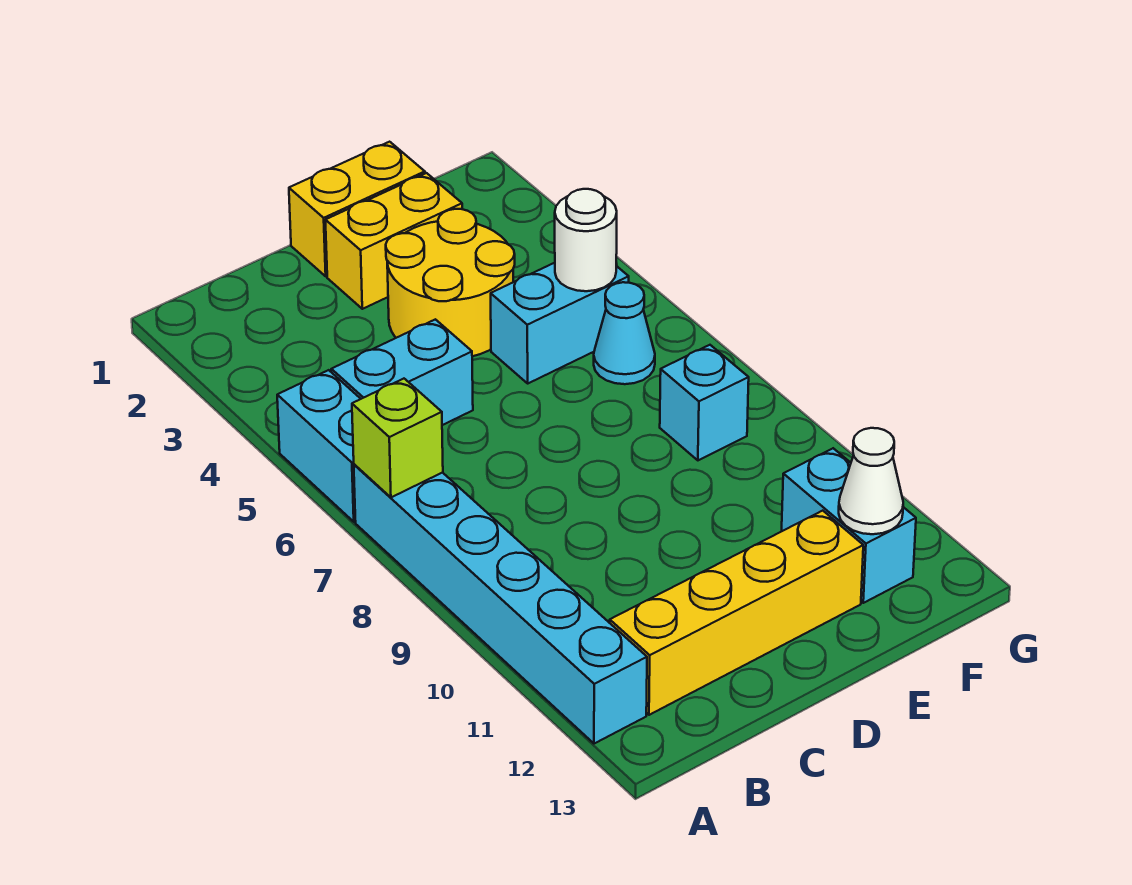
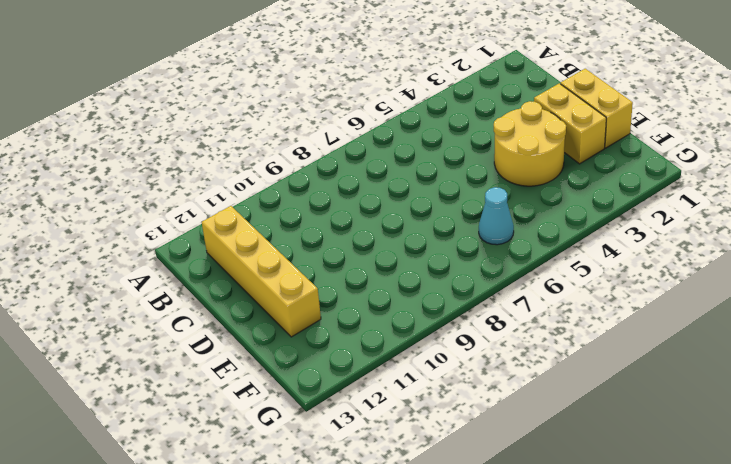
none -> cyan 1x2 brick [277,370,360,522]
none -> cyan 1x6 brick [354,464,647,744]
none -> cyan 1x2 brick [331,319,473,425]

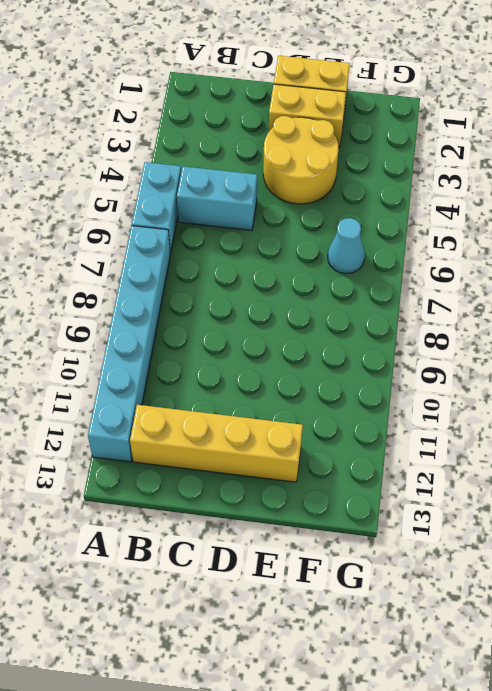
none -> cyan 1x2 brick [491,263,629,383]
none -> cyan 1x1 brick [660,345,749,460]
none -> cyan 1x2 brick [782,448,916,603]

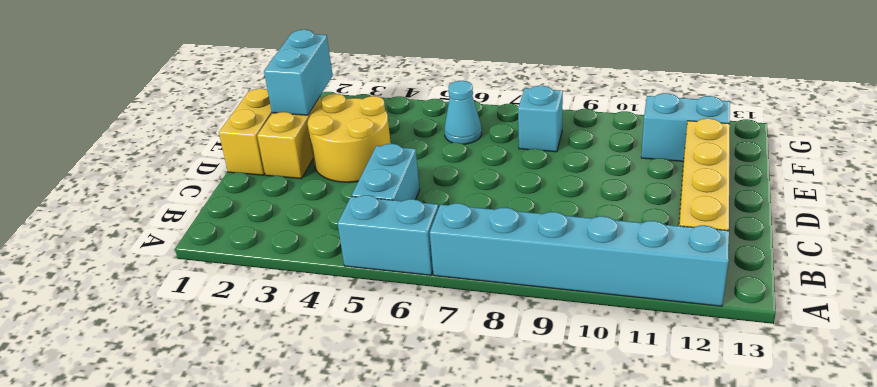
cyan 1x2 brick [264,30,333,115] -> cyan 1x2 brick moved to [491,263,629,383]
none -> lime 1x1 brick [352,379,443,497]
none -> white 1x1 round brick [555,189,617,291]
none -> white 1x1 cone [839,428,903,534]

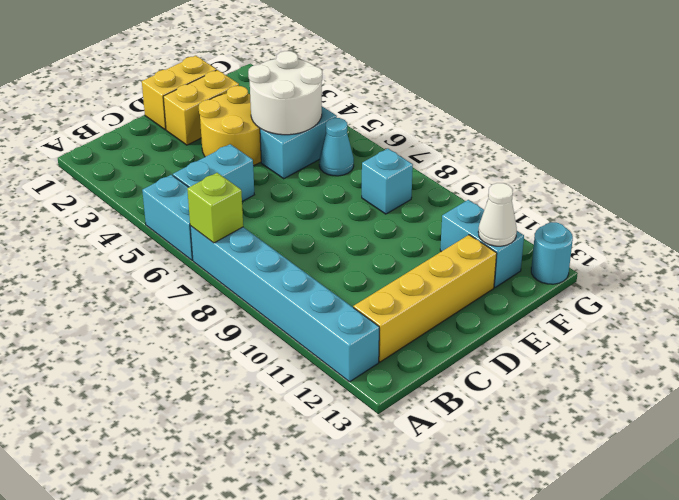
white 2x2 round brick [248,51,322,135] -> white 1x1 round brick [555,189,617,291]
cyan 1x1 round brick [531,222,573,284] -> none

